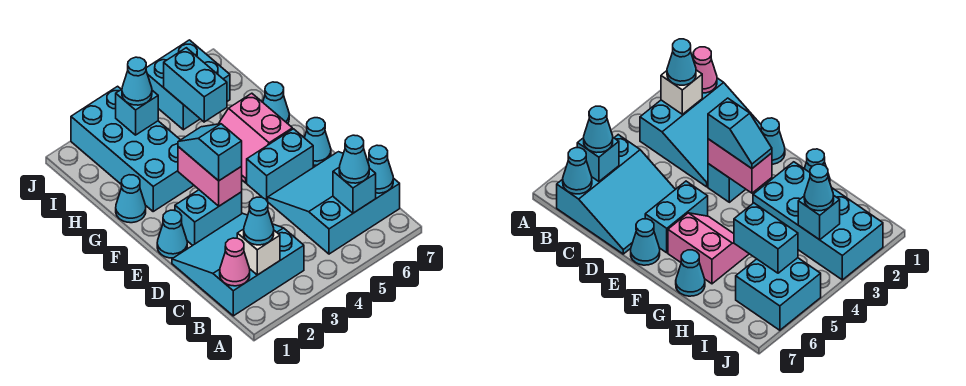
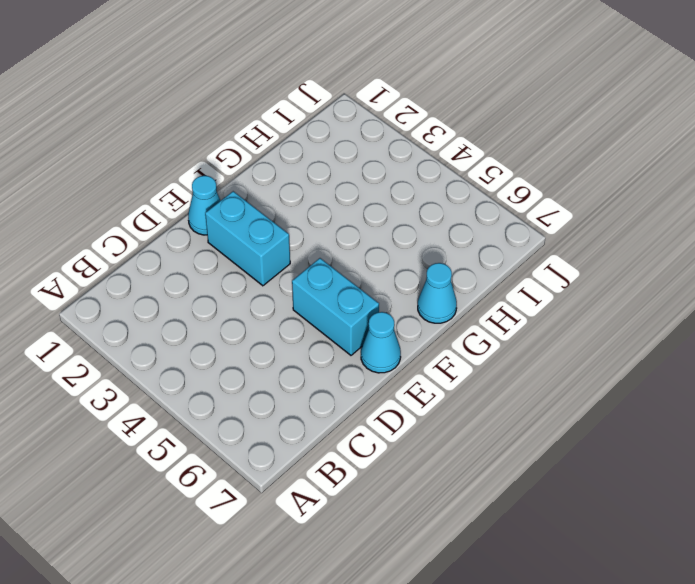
none -> cyan 3x3 slope [172,213,304,316]
none -> cyan 3x3 slope [268,152,400,254]
none -> pink 2x2 slope [219,93,292,183]

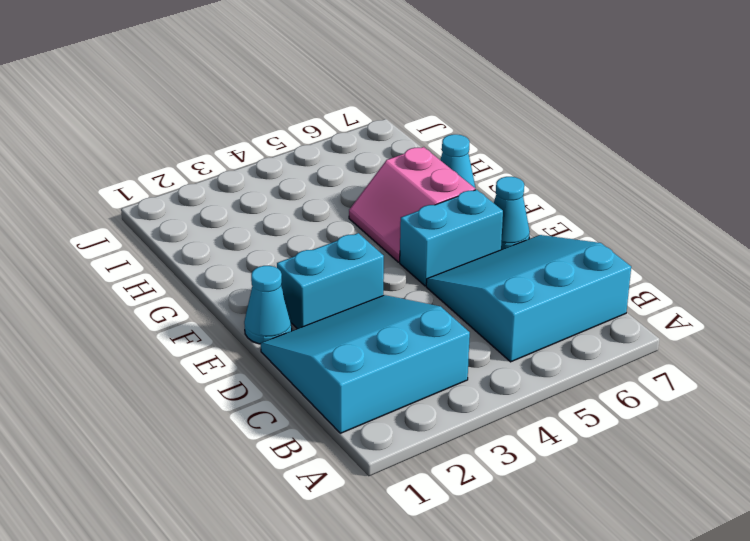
none -> cyan 1x1 cone [116,175,146,223]
none -> cyan 2x4 brick [71,86,194,211]
none -> cyan 2x2 brick [146,40,230,130]

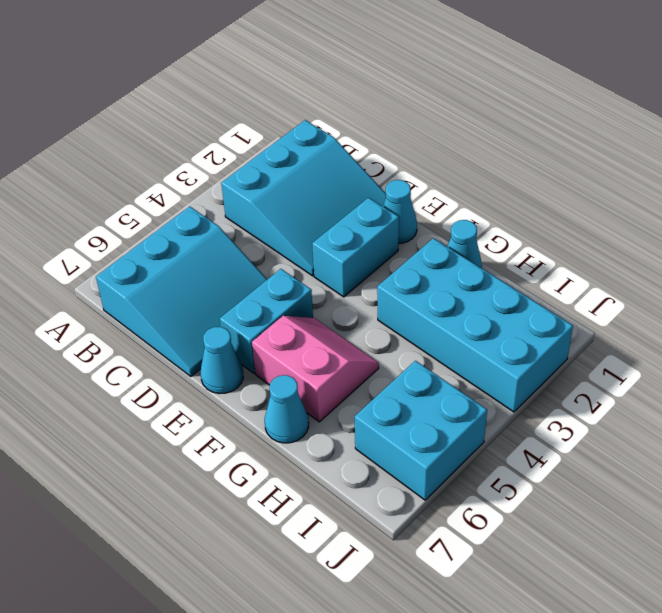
none -> pink 1x1 cone [220,238,250,286]
none -> white 1x1 brick [237,229,280,275]
none -> cyan 1x1 brick [333,167,376,213]

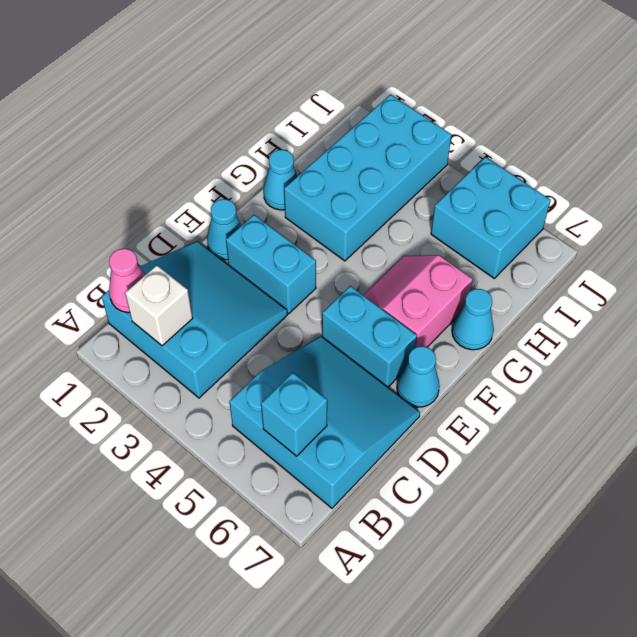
none -> cyan 1x1 cone [368,145,393,193]
none -> pink 1x2 brick [178,147,242,206]
none -> cyan 1x2 brick [164,48,227,122]

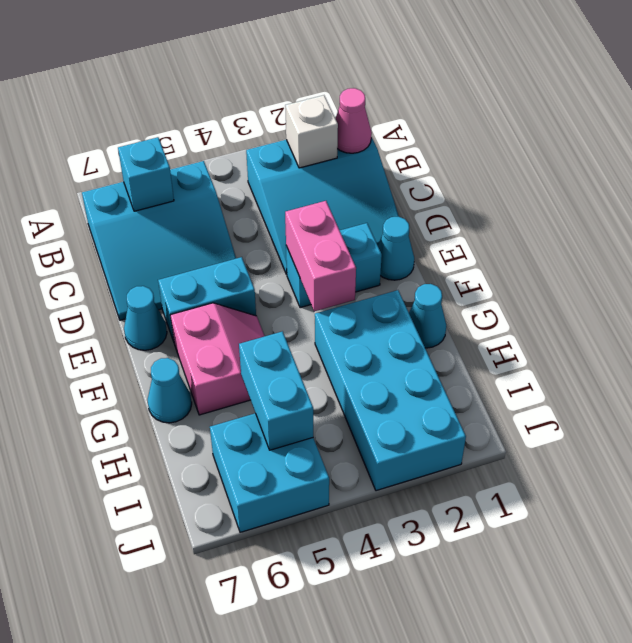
none -> cyan 1x1 cone [368,145,393,193]
none -> cyan 1x1 brick [116,89,158,135]
none -> cyan 1x1 cone [244,197,274,245]

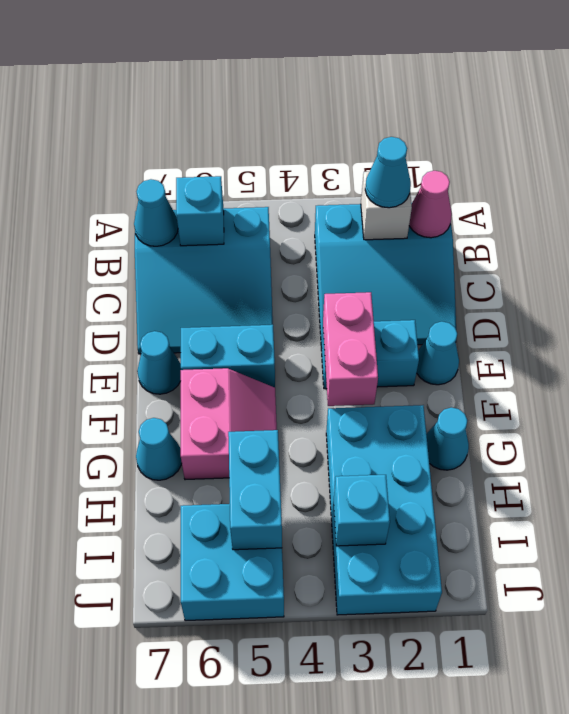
none -> cyan 1x1 cone [339,135,369,183]
none -> cyan 1x2 slope [178,124,242,181]
none -> cyan 1x1 cone [122,57,152,105]

